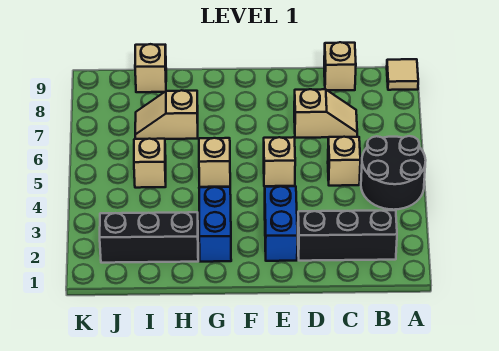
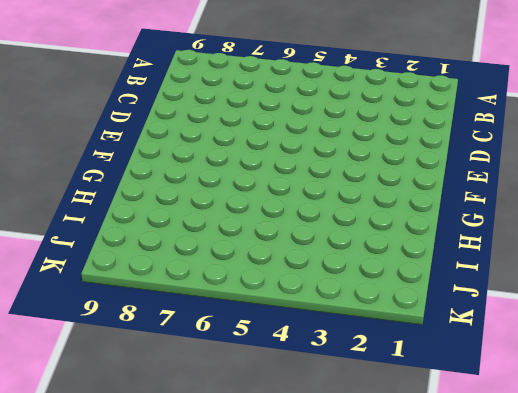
none -> black 2x2 round brick [361,136,426,210]
none -> tan 1x1 tile [387,59,418,90]
none -> black 1x3 brick [298,210,397,261]

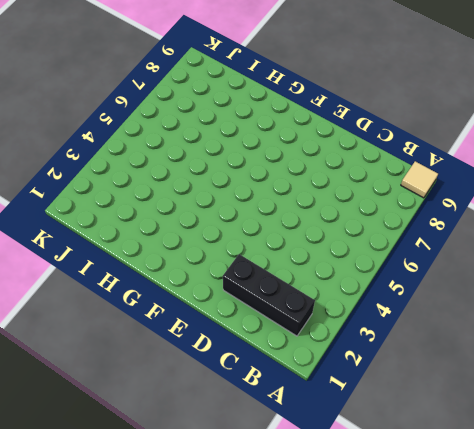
none -> black 2x2 round brick [361,136,426,210]
none -> tan 1x1 brick [328,137,360,186]
none -> tan 1x2 slope [294,89,357,138]

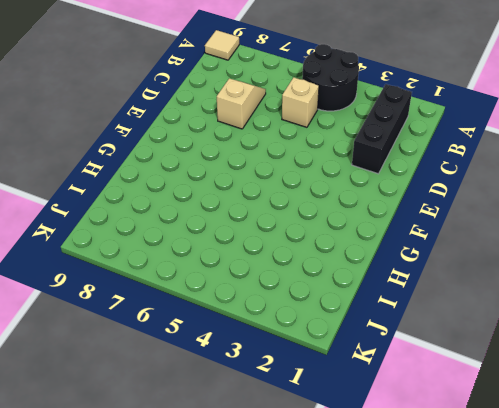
none -> tan 1x1 brick [324,42,356,90]
none -> blue 1x2 brick [265,186,297,261]
none -> tan 1x1 brick [264,137,295,186]

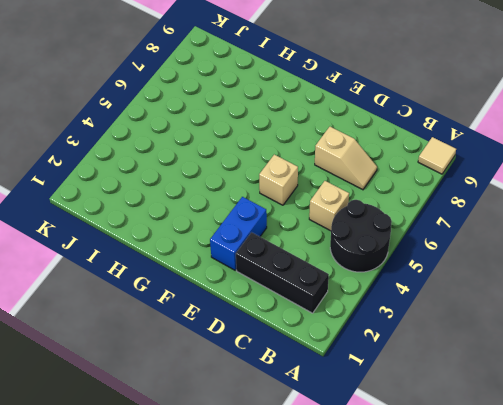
none -> tan 1x1 brick [324,42,356,90]
none -> blue 1x2 brick [199,187,231,262]
none -> tan 1x1 brick [199,138,230,187]

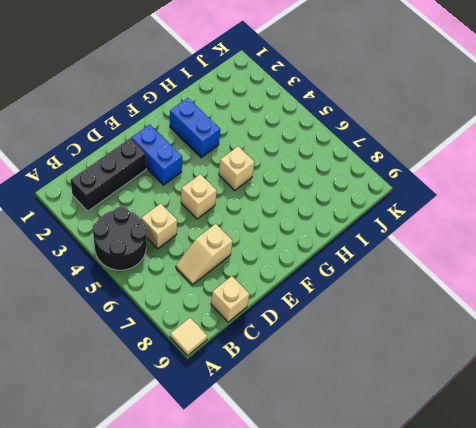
none -> black 1x3 brick [100,212,198,263]
none -> tan 1x2 slope [135,90,198,139]
none -> tan 1x1 brick [134,139,166,188]

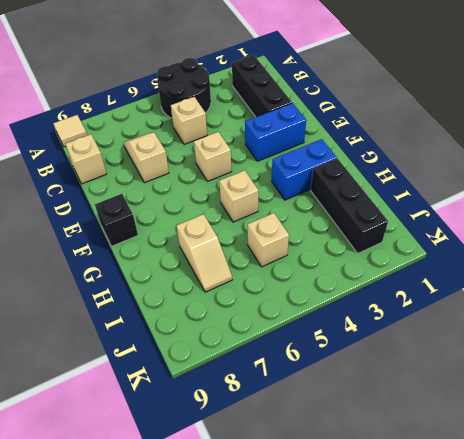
black 1x1 brick [95,194,138,246] -> none
none -> tan 1x1 brick [135,44,166,92]

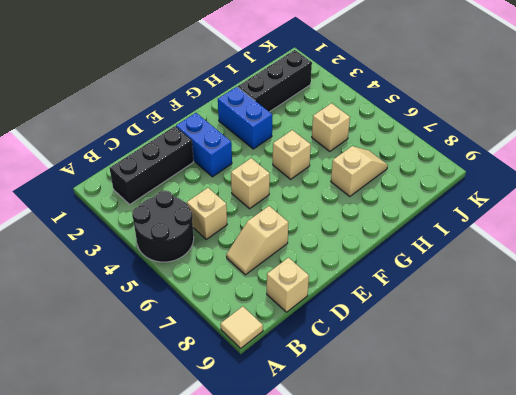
none -> tan 1x1 brick [135,44,166,92]

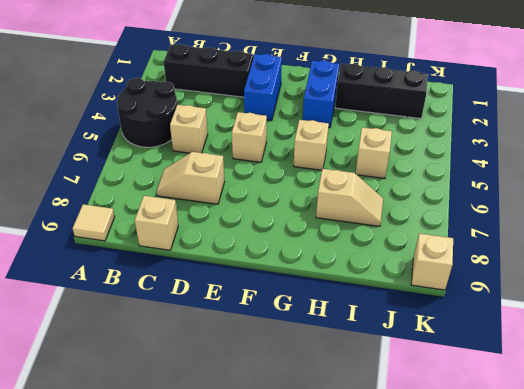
tan 1x1 brick [411,233,453,290] -> tan 1x1 brick moved to [135,44,166,92]

